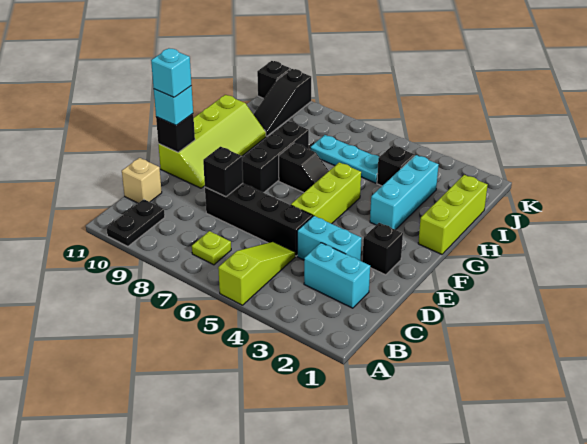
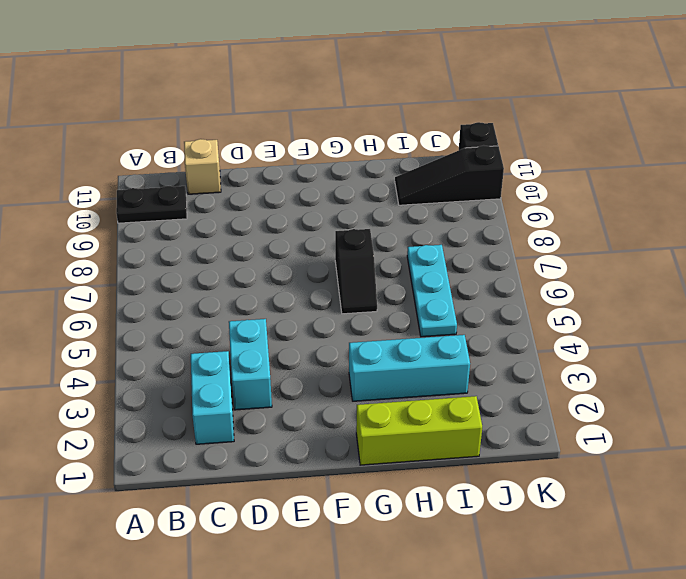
none -> lime 1x3 slope [218,242,295,305]
none -> lime 1x1 plate [192,231,231,265]
none -> black 1x4 brick [205,183,313,256]

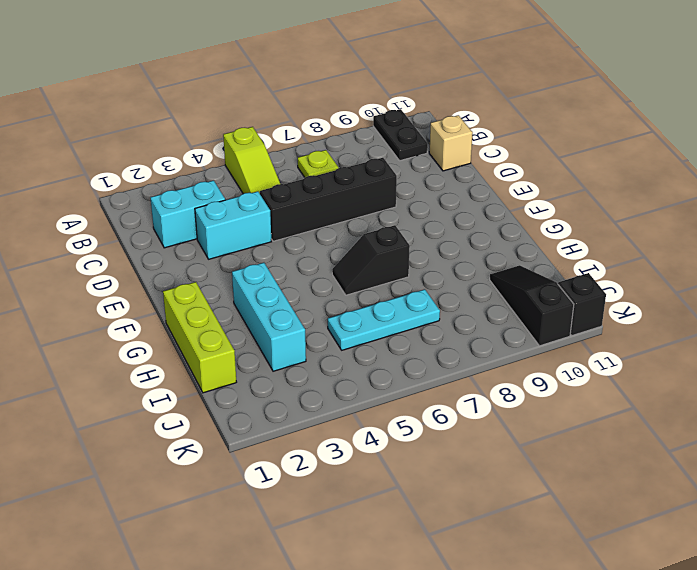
none -> black 1x1 brick [362,223,403,275]
none -> lime 1x3 brick [291,162,361,224]
none -> lime 2x4 slope [158,95,266,188]

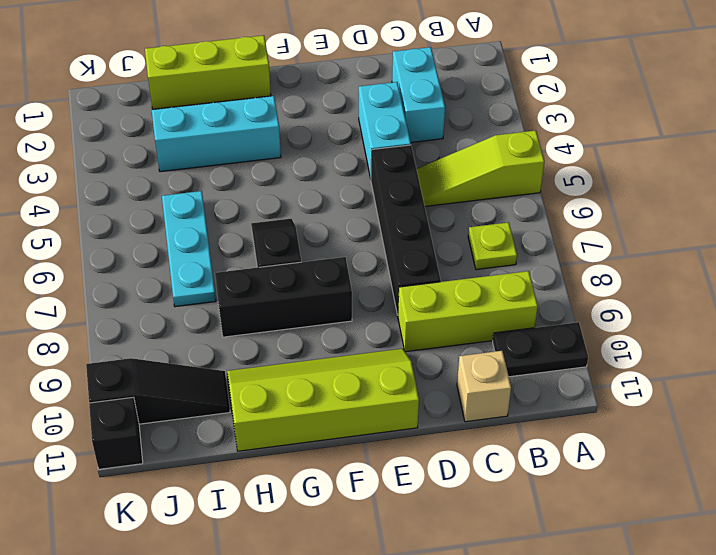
lime 1x3 brick [398,271,538,352] -> lime 1x3 brick moved to [291,162,361,224]
none -> black 1x1 brick [362,223,403,275]
none -> black 1x1 brick [377,145,415,186]
none -> black 1x1 brick [203,147,243,197]

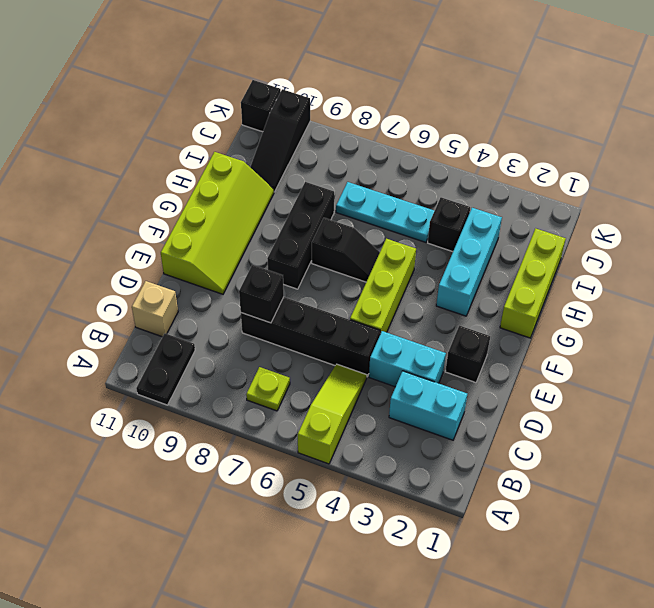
none -> black 1x1 brick [156,114,195,152]
none -> cyan 1x1 brick [154,86,193,125]
none -> cyan 1x1 brick [151,48,191,97]

